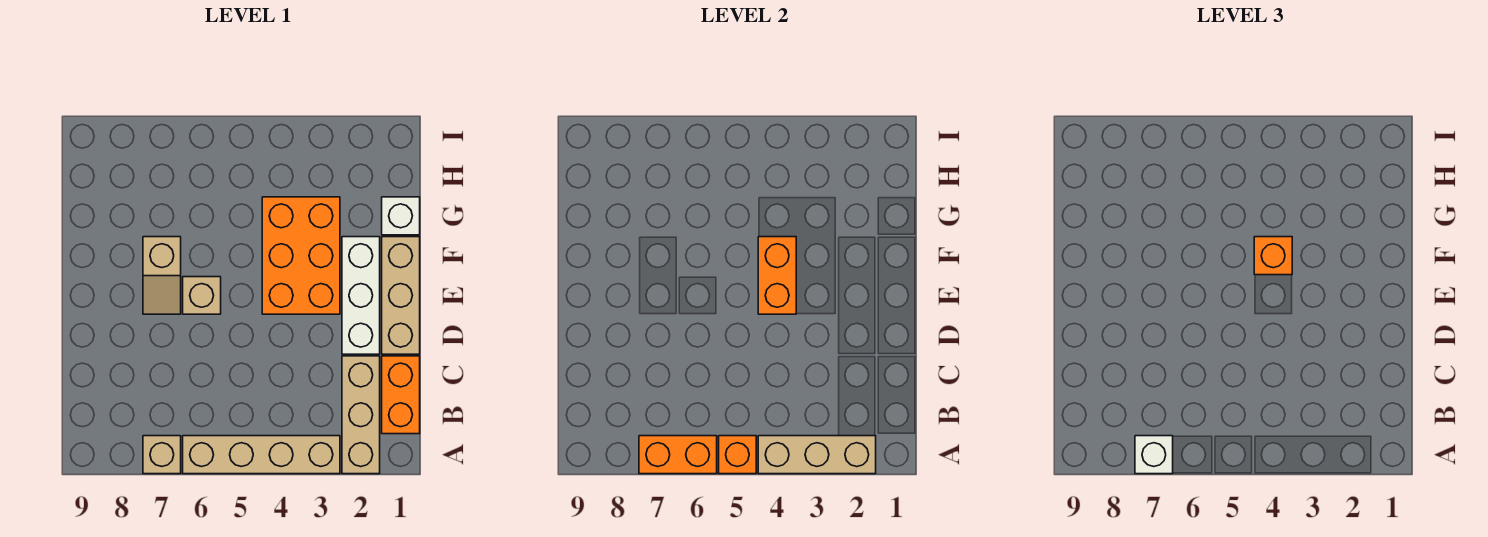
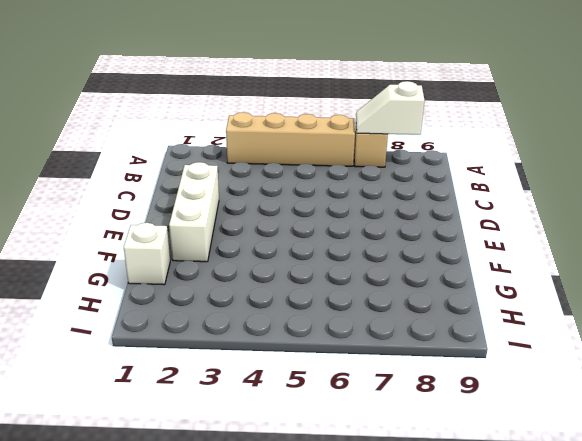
white 1x2 slope [356,81,424,135] -> orange 1x2 brick [639,436,717,474]
none -> tan 1x3 brick [342,356,380,474]
none -> orange 1x2 brick [382,356,420,434]
none -> tan 1x3 brick [382,237,420,354]

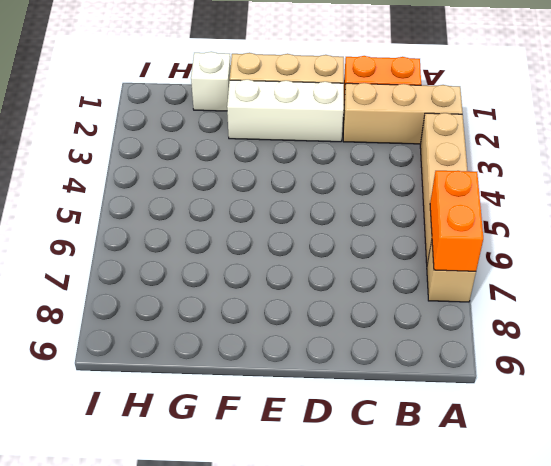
none -> orange 2x3 brick [262,197,340,314]
none -> tan 1x1 brick [183,277,221,314]
none -> tan 1x2 slope [143,237,181,314]

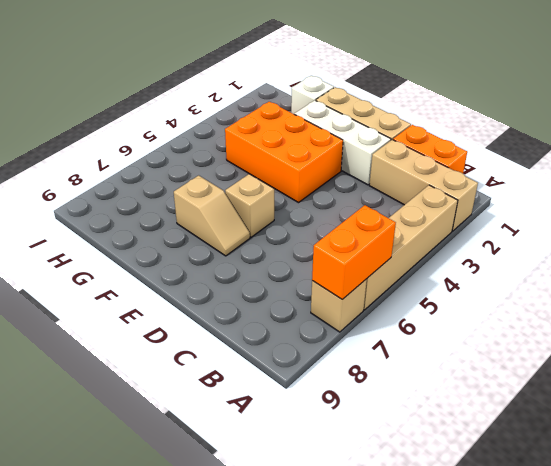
none -> tan 1x3 brick [758,436,876,474]
none -> orange 1x1 brick [719,436,756,474]
none -> orange 1x2 brick [758,237,796,314]

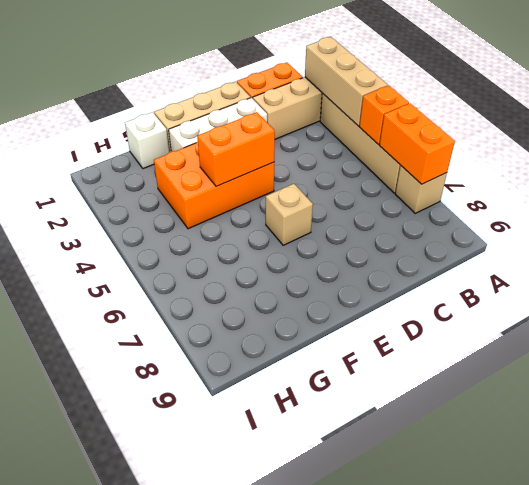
none -> tan 1x2 slope [143,237,181,314]
none -> white 1x1 brick [1135,436,1173,474]
none -> orange 1x1 brick [1254,237,1292,275]

